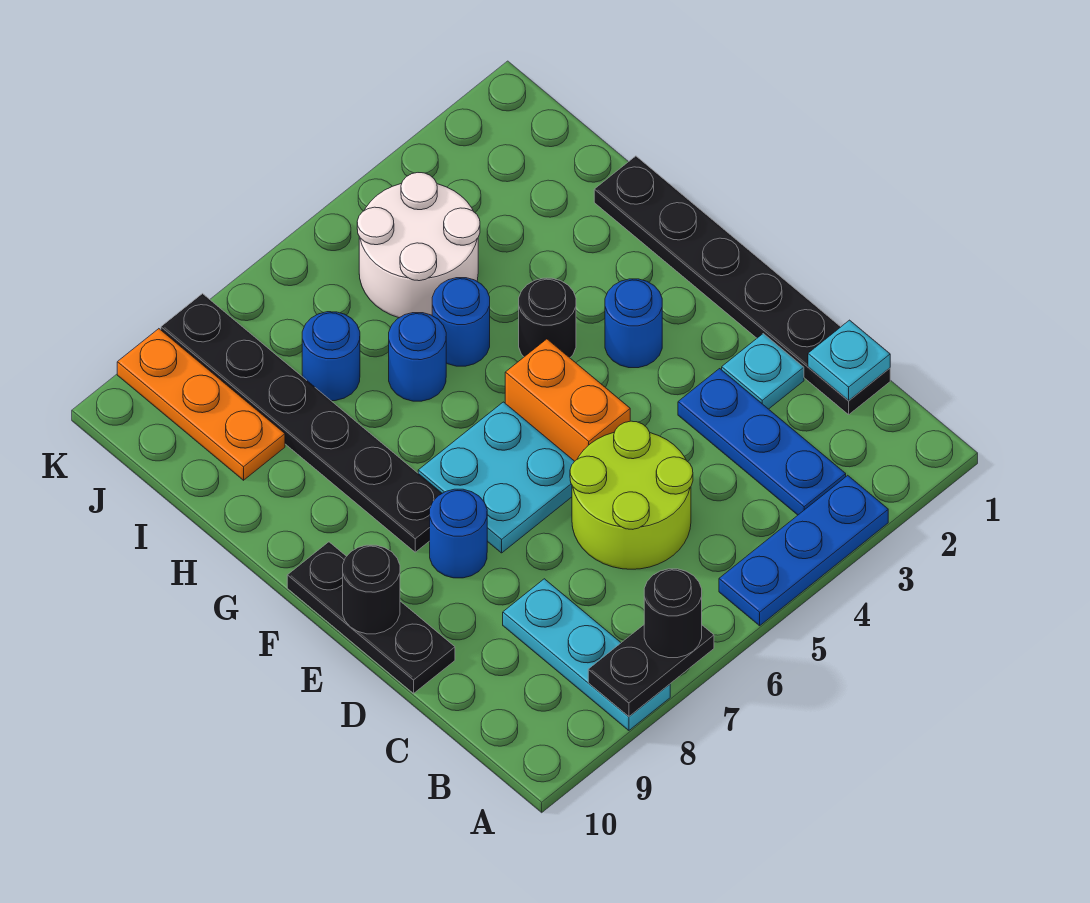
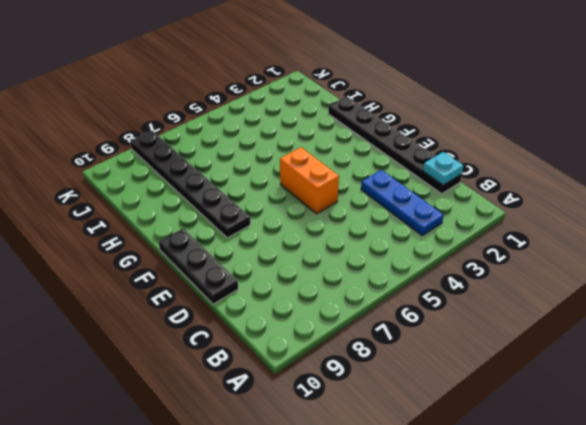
none -> blue 1x3 plate [719,475,888,626]
none -> cyan 1x3 plate [503,579,670,730]
none -> lime 2x2 round brick [570,421,693,569]

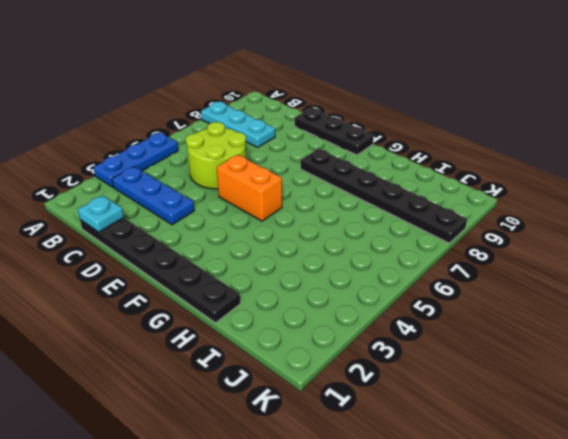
none -> cyan 1x1 plate [722,334,804,409]
none -> cyan 2x2 plate [418,402,575,553]
none -> blue 1x1 round brick [430,489,487,578]

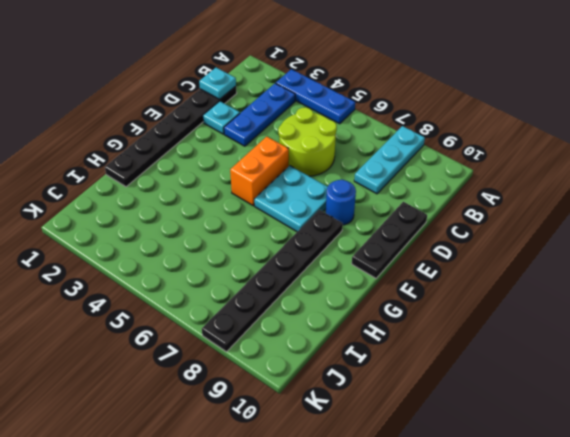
none -> blue 1x1 round brick [605,279,662,368]
none -> black 1x1 round brick [519,278,576,358]
none -> blue 1x1 round brick [432,278,490,366]

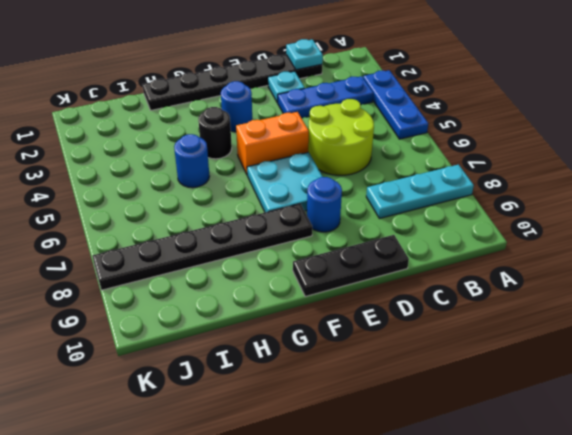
none -> blue 1x1 round brick [389,313,446,401]
none -> white 2x2 round brick [357,173,480,318]
none -> blue 1x1 round brick [302,312,360,401]

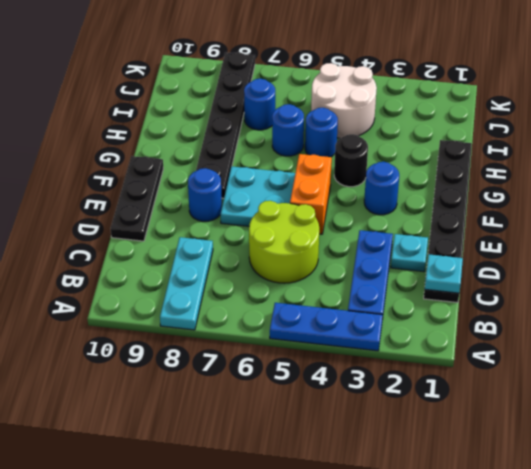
none -> orange 1x3 plate [117,329,285,480]
none -> black 1x2 plate [588,625,714,716]
none -> black 1x1 round brick [343,545,400,634]

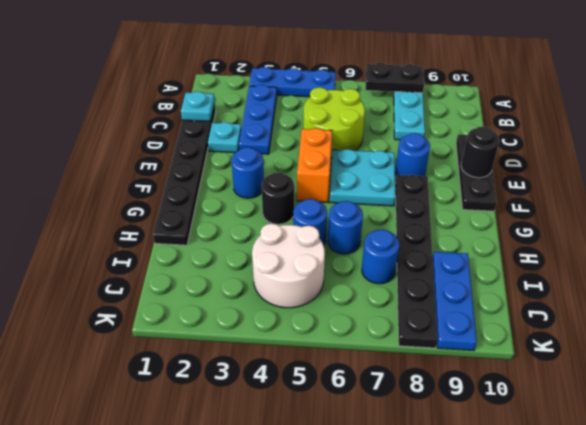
blue 1x3 plate [433,252,477,350] -> orange 1x3 plate [117,329,285,480]
none -> black 1x1 round brick [644,569,702,658]

